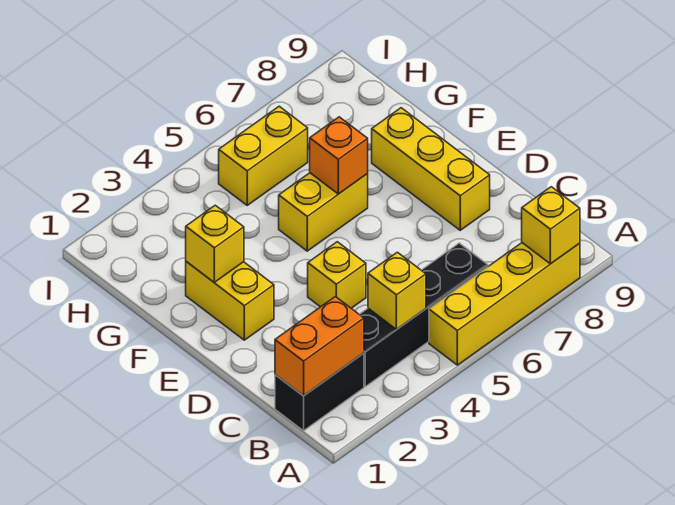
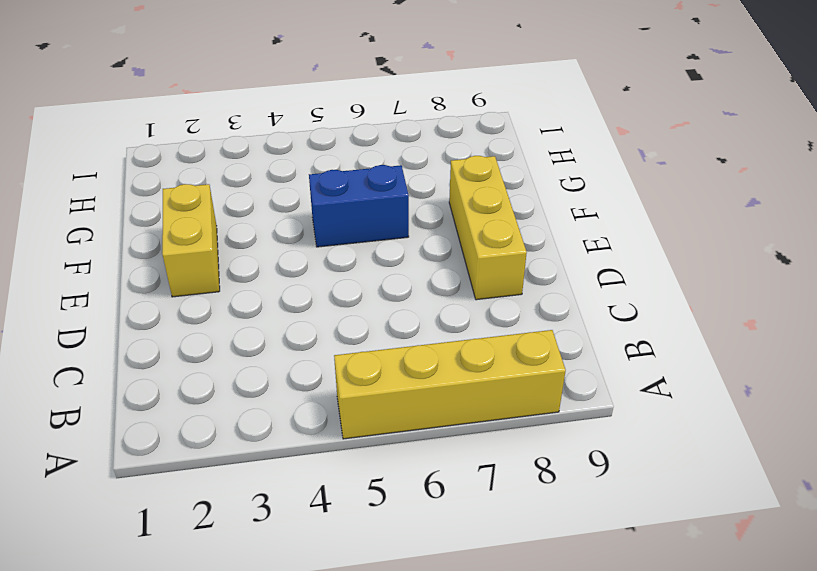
blue 1x2 brick [309,165,409,247] -> yellow 1x2 brick [279,173,368,251]
none -> black 1x2 brick [275,353,364,431]
none -> black 1x4 brick [359,243,488,386]
none -> yellow 1x1 brick [308,242,366,308]

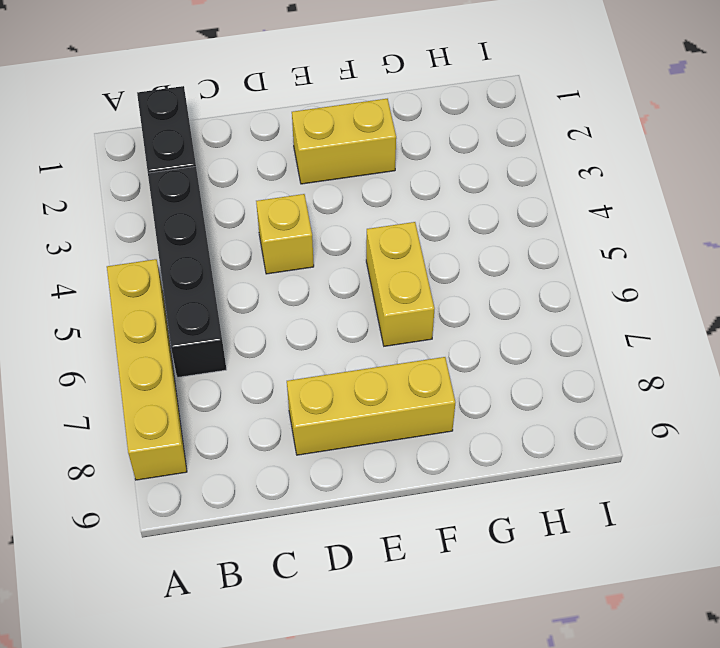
none -> yellow 1x2 brick [219,106,308,205]
none -> yellow 1x1 brick [522,187,580,264]
none -> orange 1x2 brick [275,297,364,396]

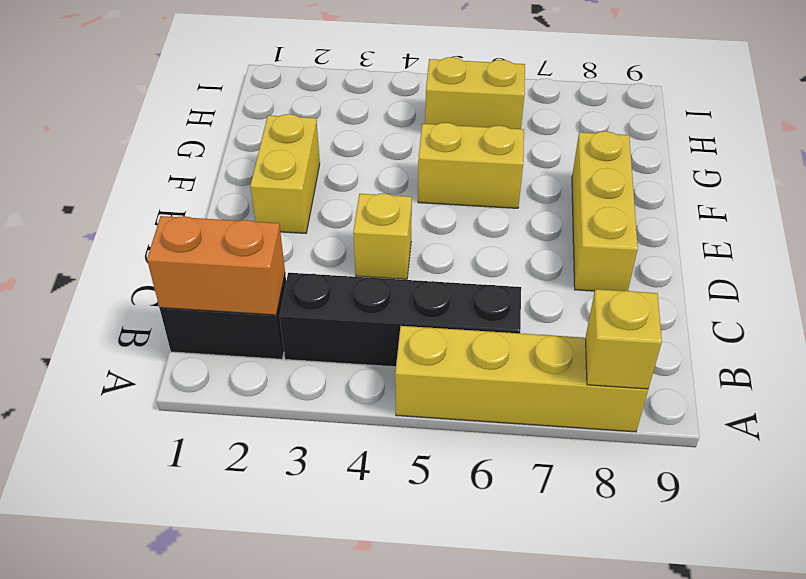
none -> yellow 1x1 brick [368,252,426,329]
none -> yellow 1x1 brick [186,205,244,282]
none -> orange 1x1 brick [310,117,368,194]

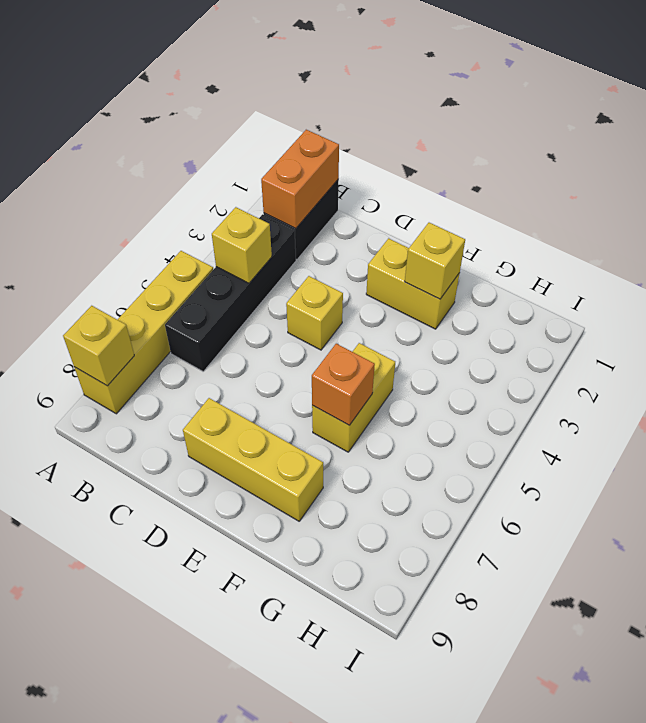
none -> yellow 1x2 brick [219,106,308,205]

